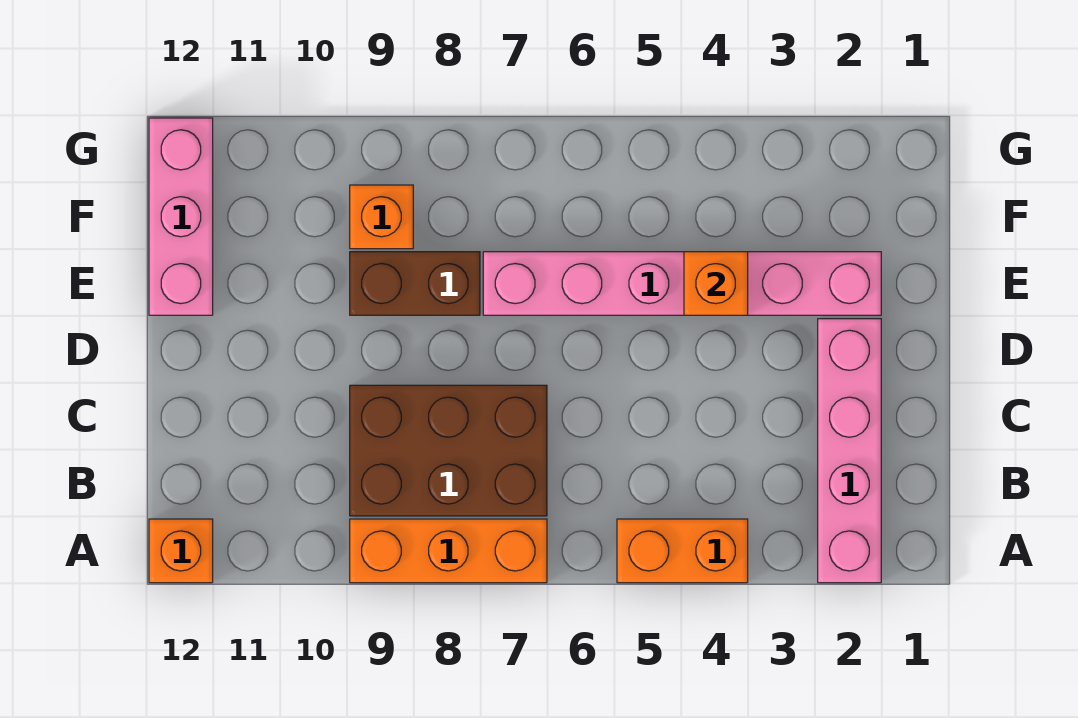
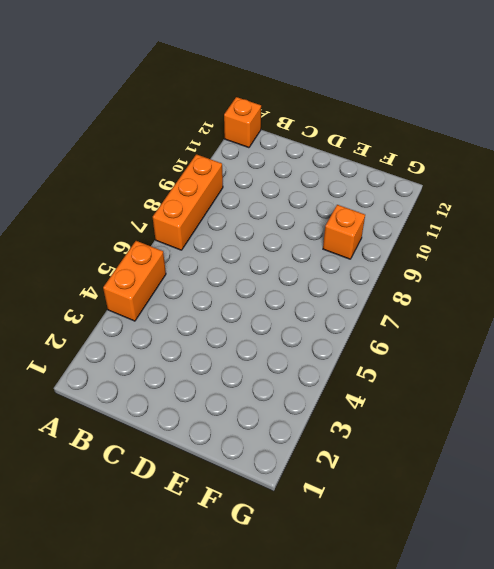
none -> pink 1x4 brick [818,319,881,583]
none -> brown 2x3 brick [350,385,547,516]

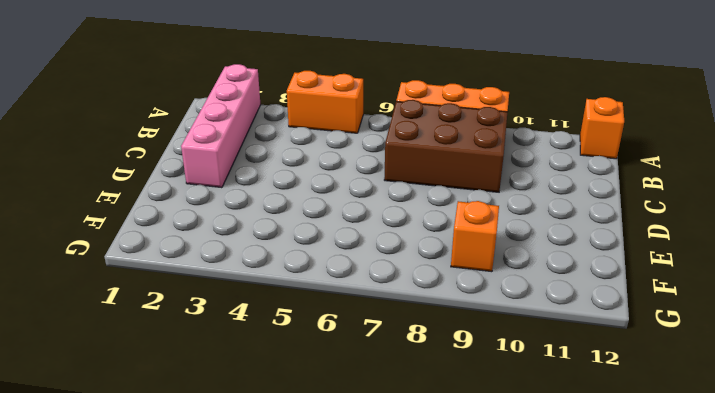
none -> pink 1x6 brick [483,252,881,315]
none -> brown 1x2 brick [350,252,480,315]

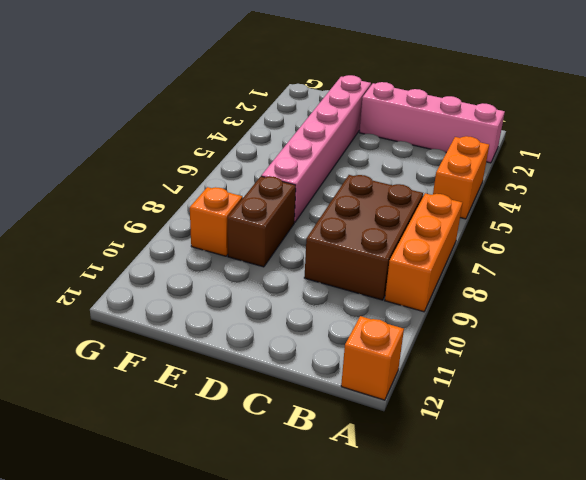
none -> pink 1x3 brick [149,118,213,315]
none -> orange 1x1 brick [684,252,748,315]

